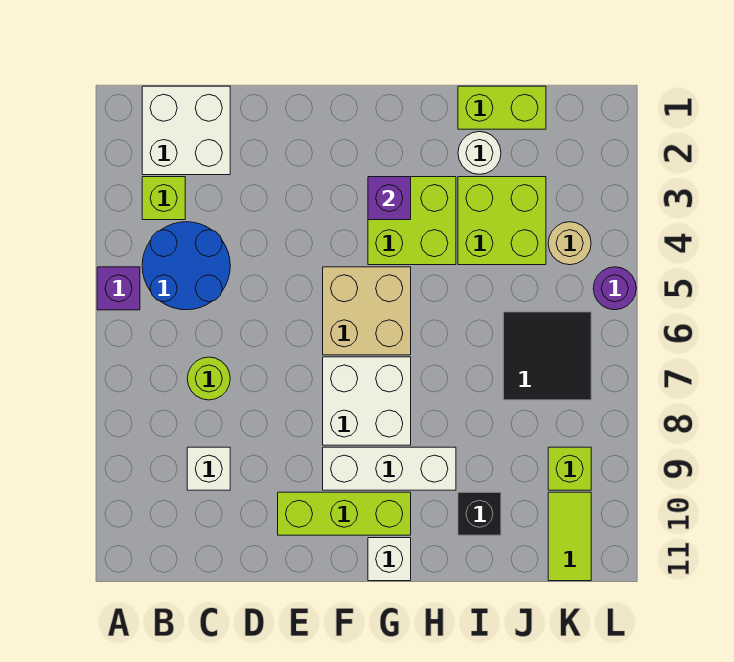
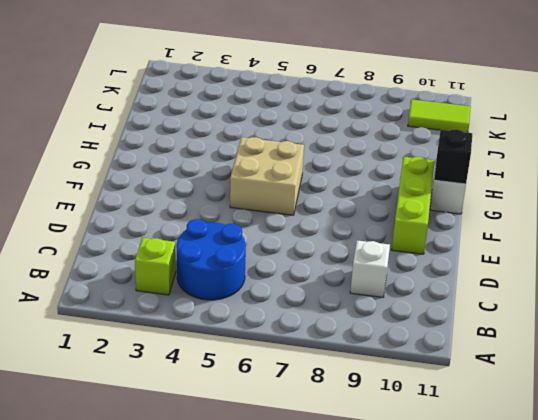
black 1x1 brick [434,129,472,184] -> black 1x1 brick moved to [458,492,501,535]
none -> purple 1x1 brick [97,267,140,310]
none -> white 2x2 brick [142,86,230,175]
none -> lime 1x1 round brick [187,357,230,400]

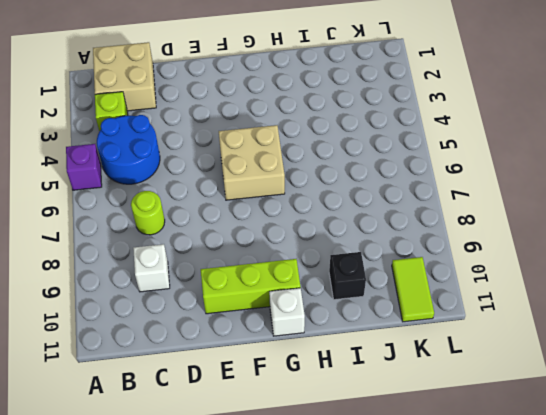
tan 2x2 brick [93,42,156,111] -> white 2x2 brick [142,86,230,175]
none -> white 2x2 brick [323,357,411,445]
none -> white 1x3 brick [323,447,456,490]
none -> lime 2x2 brick [368,177,456,265]

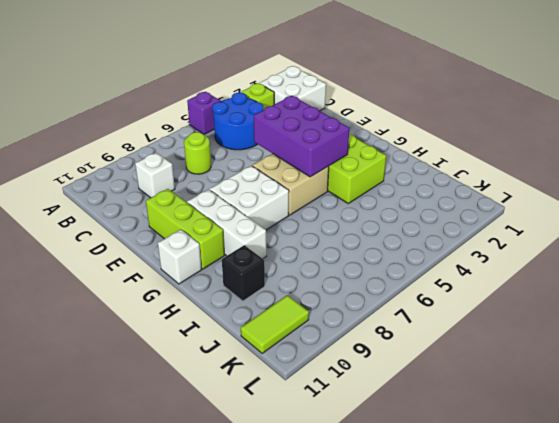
purple 2x3 brick [254,96,349,177] -> none
none -> lime 1x2 brick [458,86,546,129]
none -> white 1x1 round brick [458,132,501,174]
none -> lime 2x2 brick [458,177,546,265]

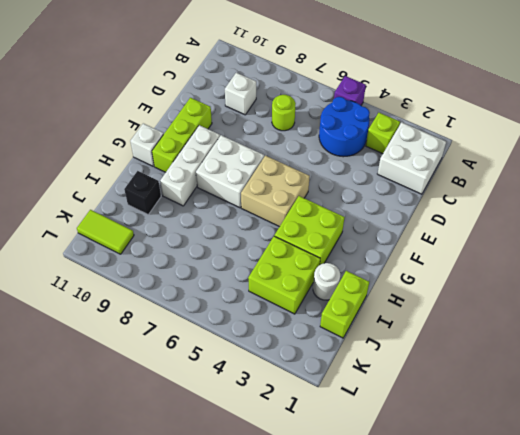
none -> black 2x2 tile [503,312,591,400]
none -> tan 1x1 round brick [548,222,591,265]
none -> lime 1x1 brick [548,447,591,490]

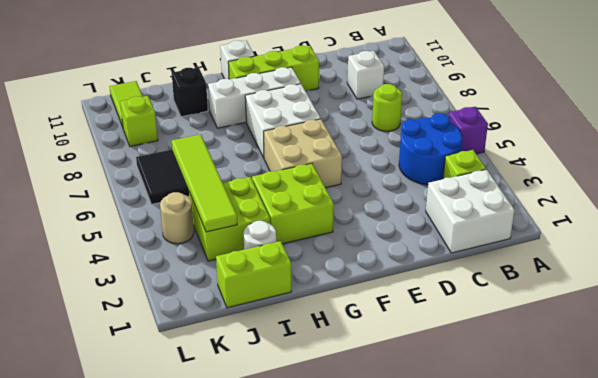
lime 1x4 tile [172,134,237,232] -> none
none -> purple 1x1 round brick [593,267,636,310]
none -> purple 1x1 brick [368,177,411,220]

